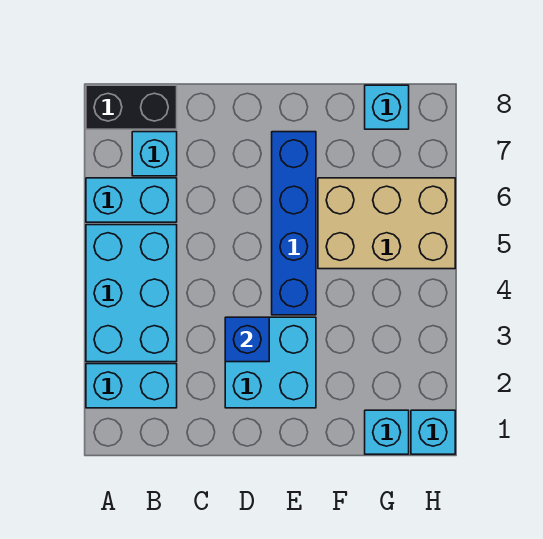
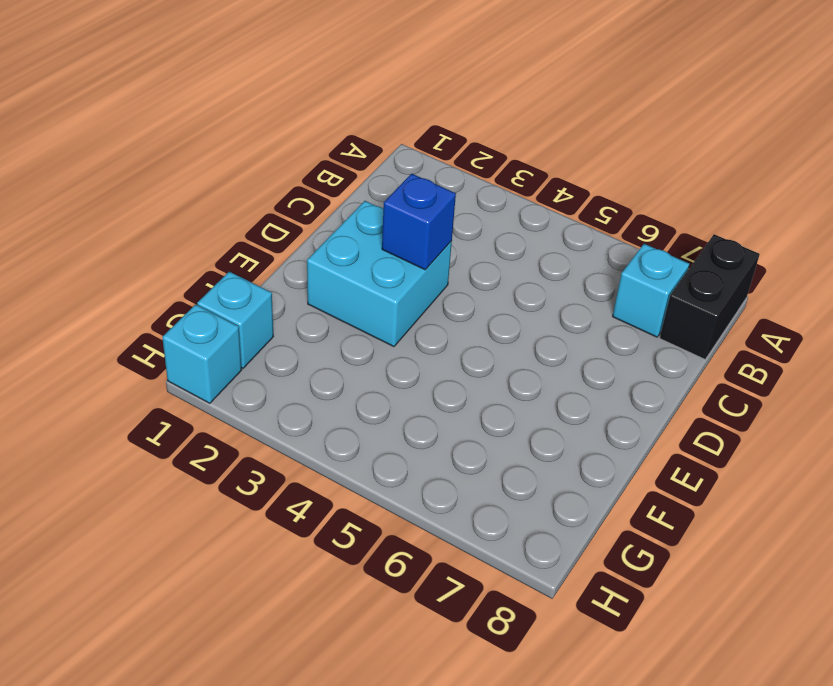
none -> cyan 1x2 brick [86,364,177,408]
none -> cyan 2x3 brick [86,225,177,362]
none -> cyan 1x2 brick [86,178,177,222]

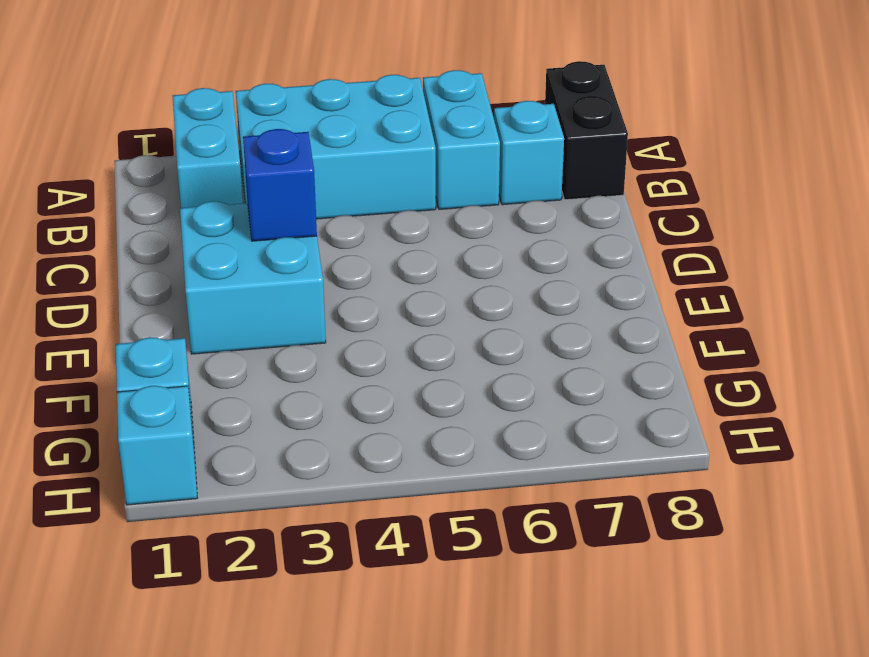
none -> blue 1x4 brick [272,132,316,315]
none -> tan 2x3 brick [318,178,455,269]
none -> cyan 1x1 brick [365,85,409,129]

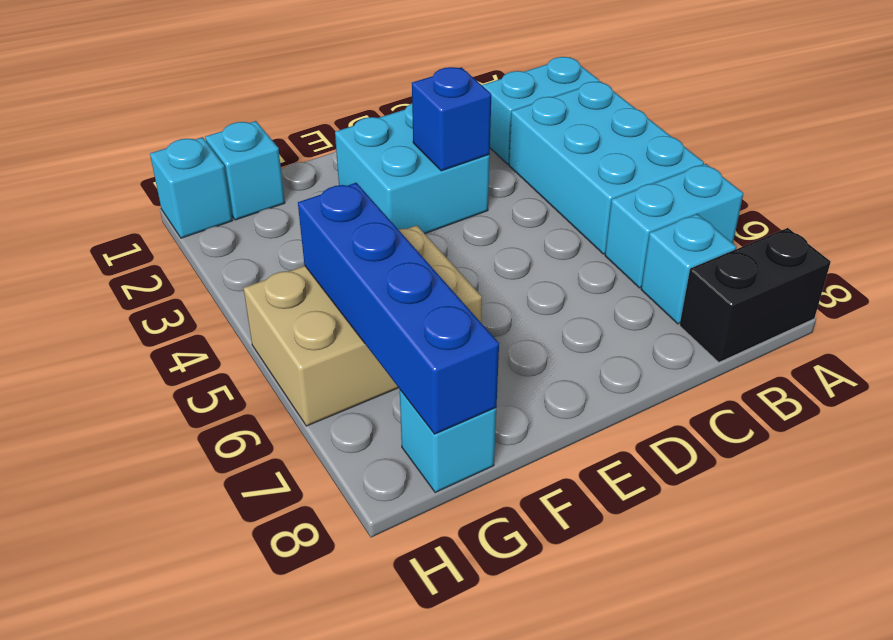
blue 1x4 brick [298,183,499,434] -> blue 1x4 brick moved to [272,132,316,315]

